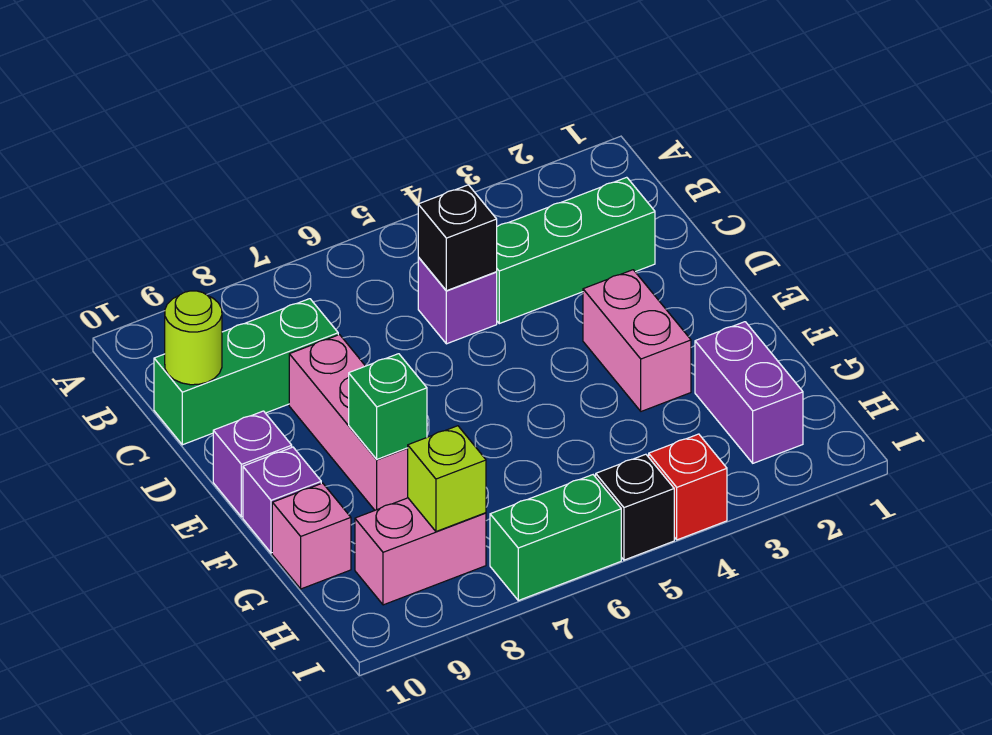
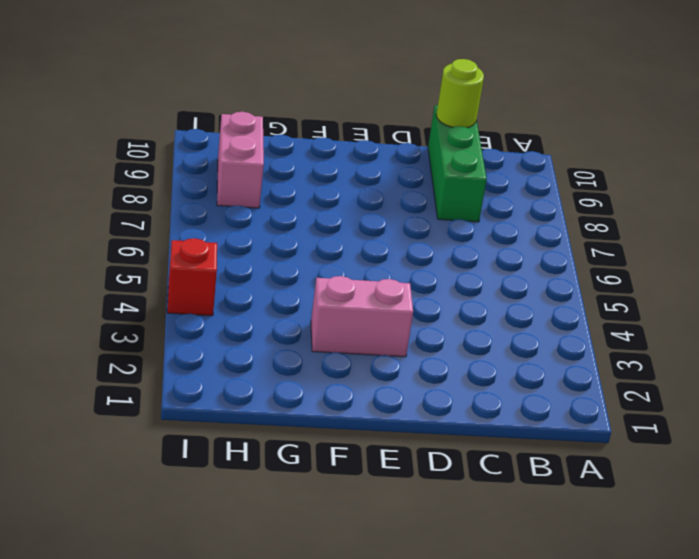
none -> green 1x3 brick [497,177,655,324]
none -> purple 1x1 brick [418,257,497,344]
none -> pink 1x3 brick [289,335,408,510]

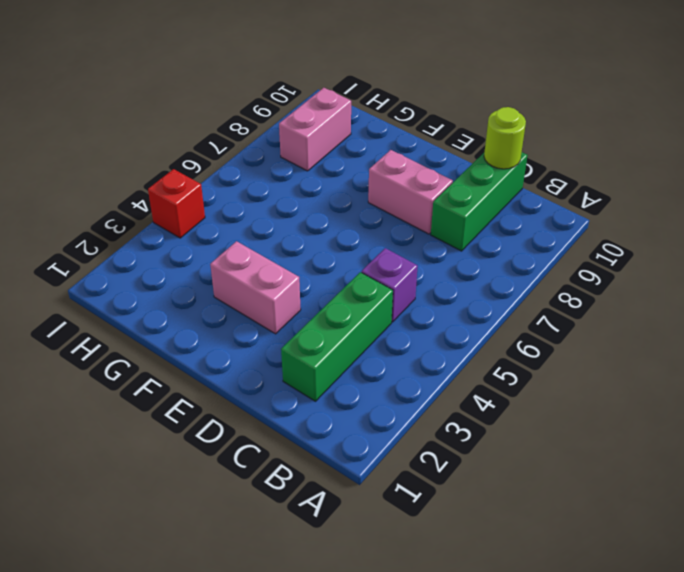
pink 1x2 brick [368,150,453,234] -> pink 1x3 brick [289,335,408,510]
none -> purple 1x1 brick [213,411,292,517]
none -> purple 1x1 brick [243,447,321,553]
none -> purple 1x2 brick [695,322,803,463]

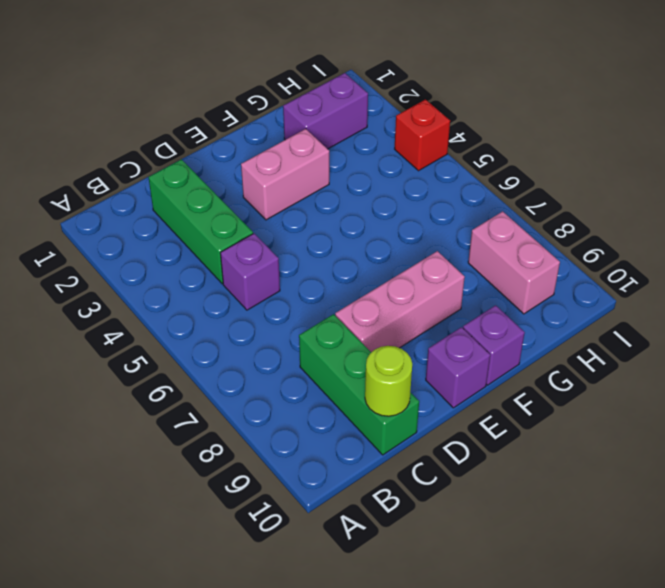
none -> pink 1x1 brick [272,483,351,589]
none -> black 1x1 brick [596,454,674,560]
none -> green 1x2 brick [490,475,621,600]

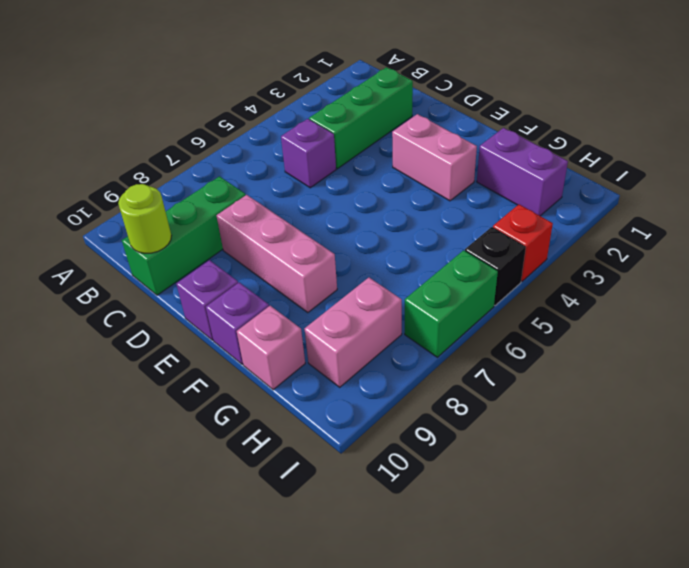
none -> black 1x1 brick [418,185,497,291]
none -> green 1x1 brick [349,354,427,459]
none -> lime 1x1 brick [408,426,486,532]

